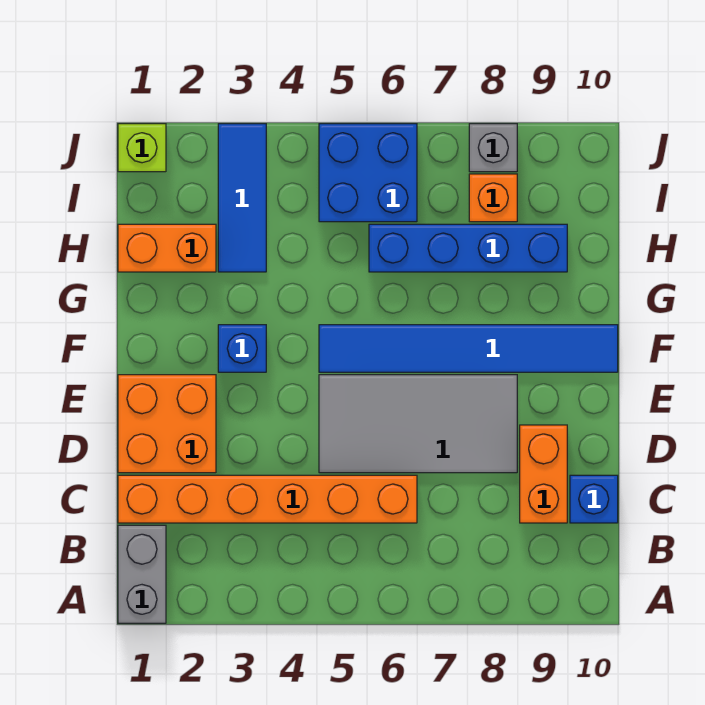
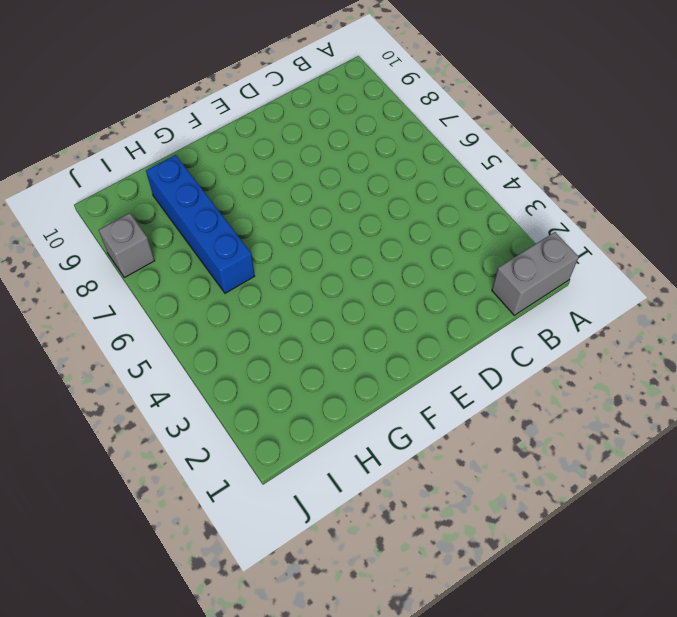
none -> orange 1x6 brick [118,475,417,523]
none -> orange 1x2 brick [520,425,567,523]
none -> blue 1x1 brick [570,475,618,523]

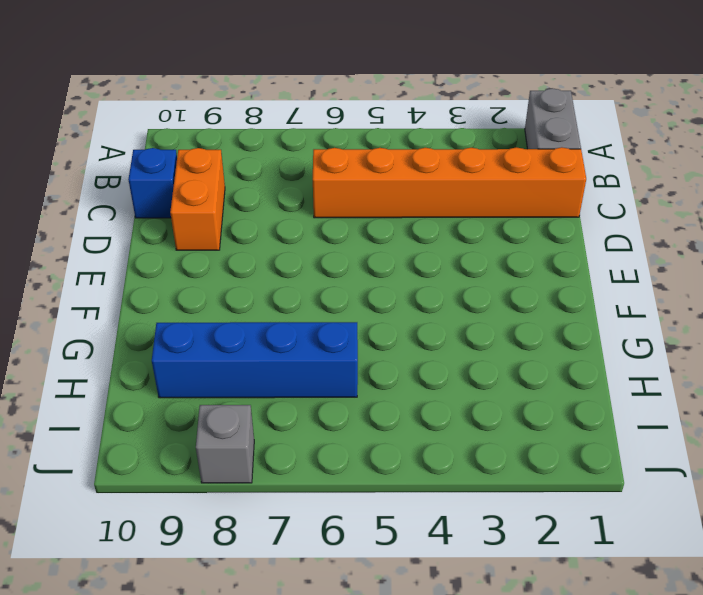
none -> orange 2x2 brick [118,375,216,473]
none -> grey 2x4 tile [319,375,517,473]
none -> blue 1x1 brick [218,325,266,372]

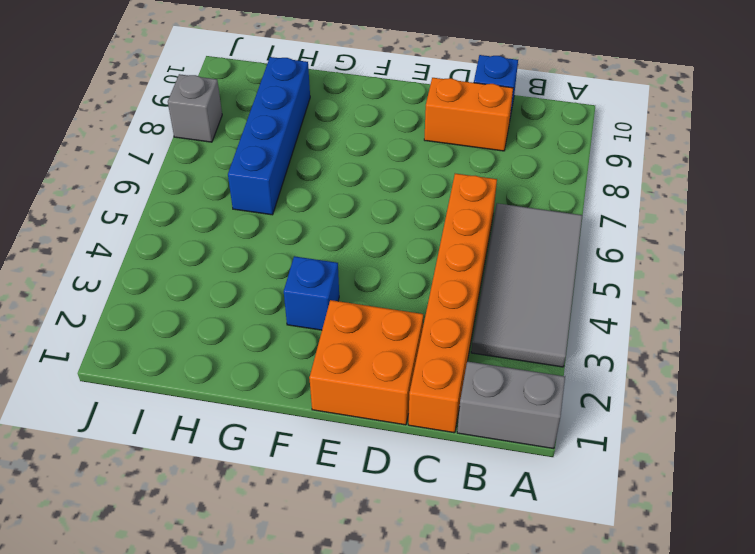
grey 2x4 tile [471,203,582,367] -> grey 2x4 tile moved to [319,375,517,473]
none -> blue 1x6 tile [319,325,618,372]
none -> orange 1x2 brick [118,224,216,272]
none -> blue 1x3 tile [218,124,266,272]

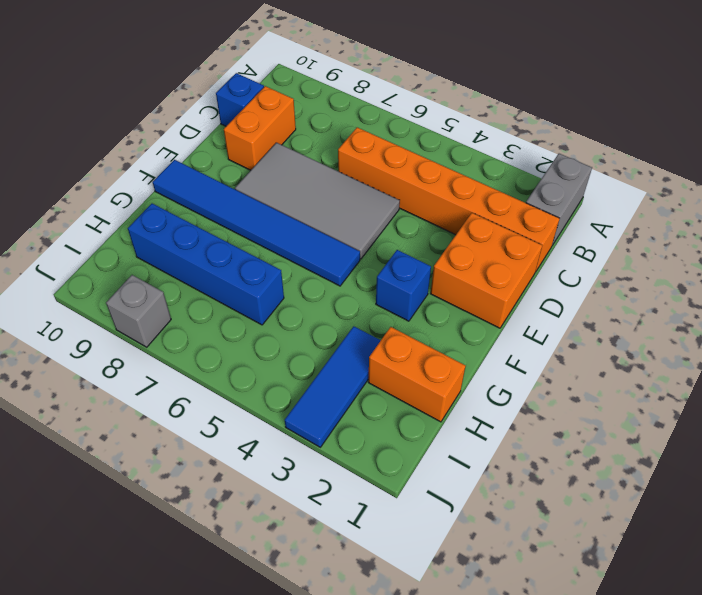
none -> blue 2x2 brick [319,124,417,222]
none -> orange 1x1 brick [469,174,517,222]
none -> lime 1x1 brick [118,124,166,172]

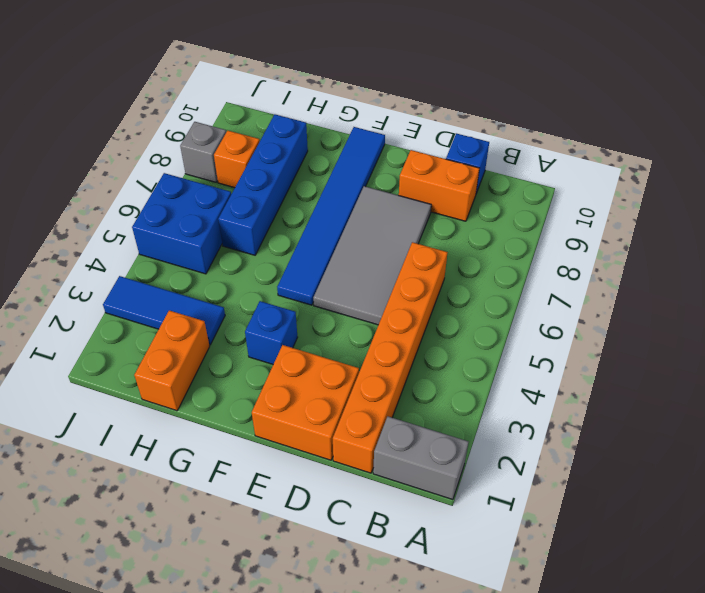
none -> lime 1x1 brick [118,124,166,172]

